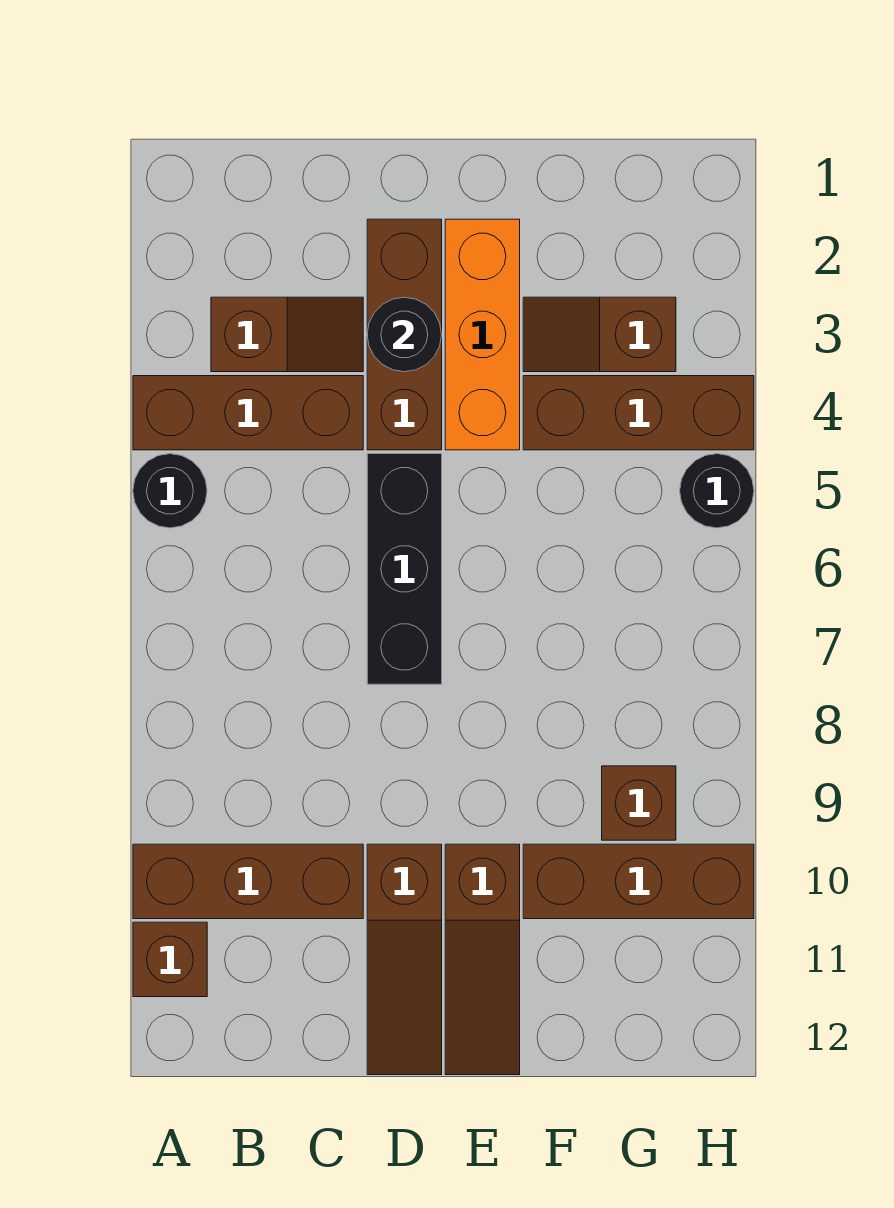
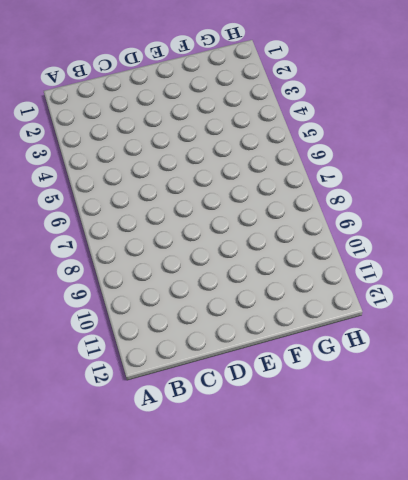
none -> brown 1x3 brick [133,376,363,450]
none -> black 1x1 round brick [133,454,207,528]
none -> brown 1x3 brick [133,844,363,919]

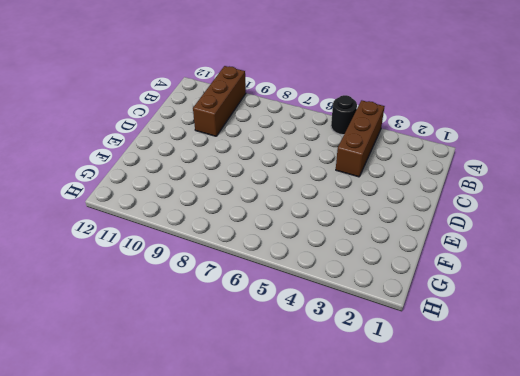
none -> brown 1x1 brick [133,922,207,997]
none -> brown 1x2 slope [211,297,363,372]
none -> brown 1x3 brick [367,219,442,450]

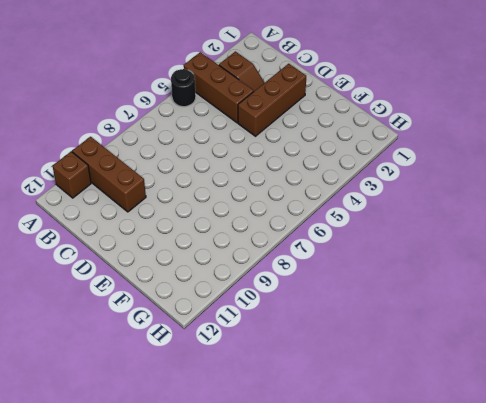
none -> black 1x3 brick [367,454,442,684]
none -> brown 1x3 slope [367,844,442,1075]
none -> orange 1x3 brick [445,219,520,450]

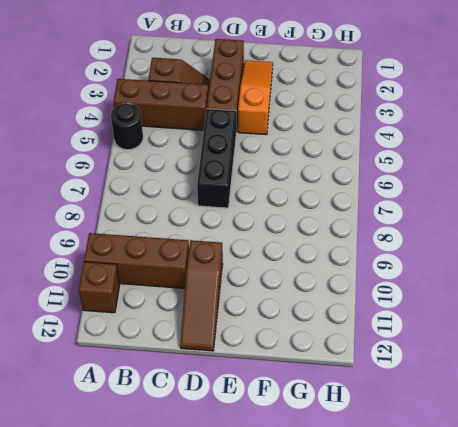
orange 1x3 slope [238,60,273,135] -> orange 1x3 brick [445,219,520,450]
none -> brown 1x3 slope [445,844,520,1075]
none -> brown 1x2 slope [523,297,676,372]
none -> brown 1x3 brick [523,376,754,450]

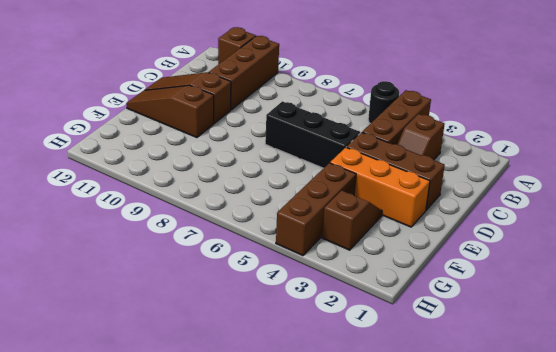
none -> brown 1x3 brick [523,844,754,919]
none -> brown 1x1 brick [602,766,676,840]
none -> black 1x1 round brick [680,454,754,528]

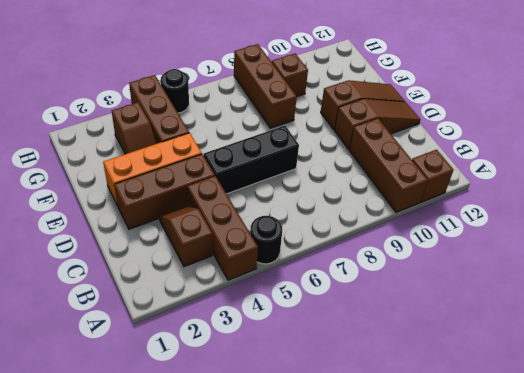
brown 1x3 brick [234,44,297,128] -> brown 1x3 brick moved to [523,844,754,919]
none -> black 1x1 round brick [367,297,442,372]

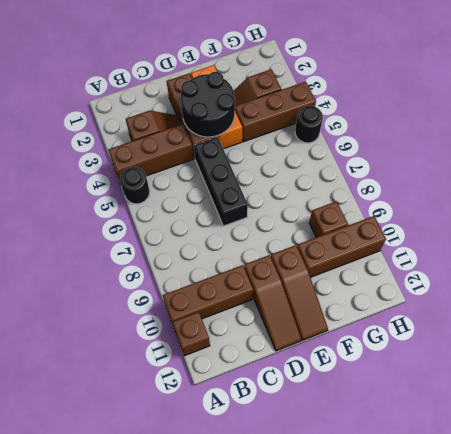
black 2x2 round brick [181,72,235,137] -> black 1x1 round brick [367,297,442,372]

